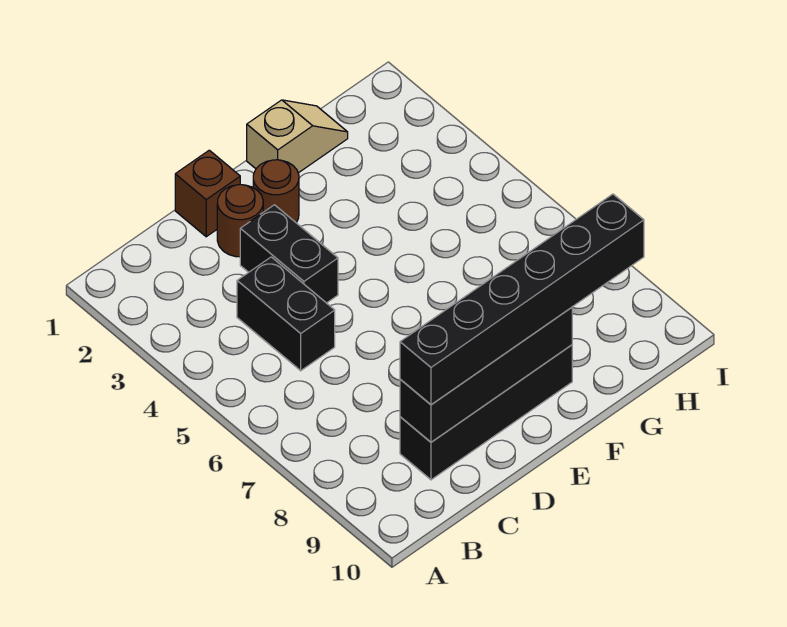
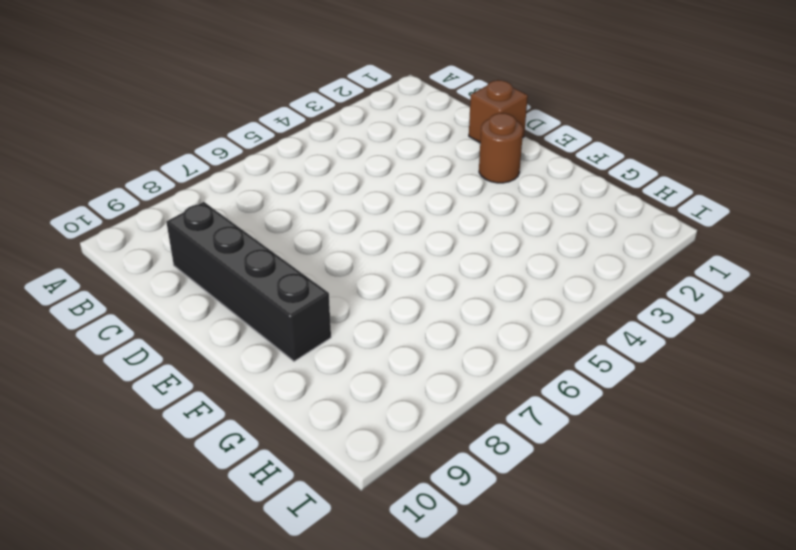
none -> black 1x2 brick [237,257,335,371]
none -> brown 1x1 round brick [217,185,263,257]

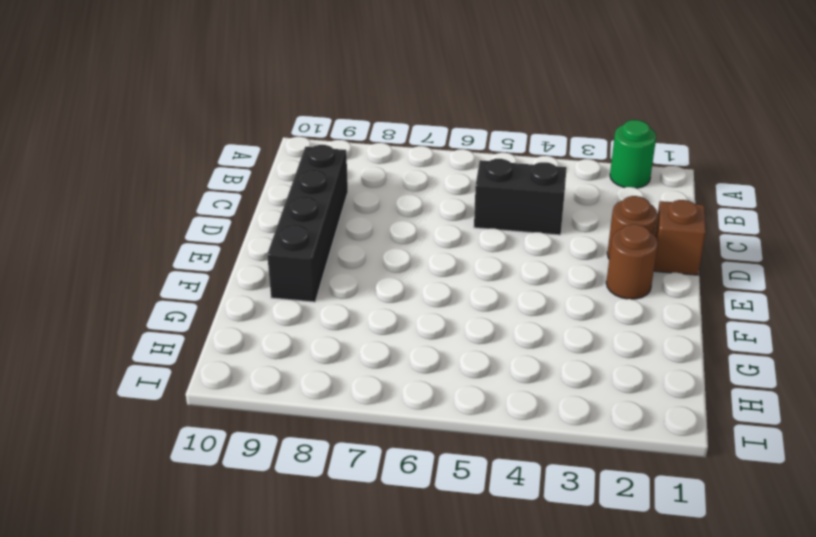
green 1x1 round brick [610,120,656,188] -> none
none -> black 1x2 brick [240,205,338,303]
none -> tan 1x2 slope [247,100,348,173]

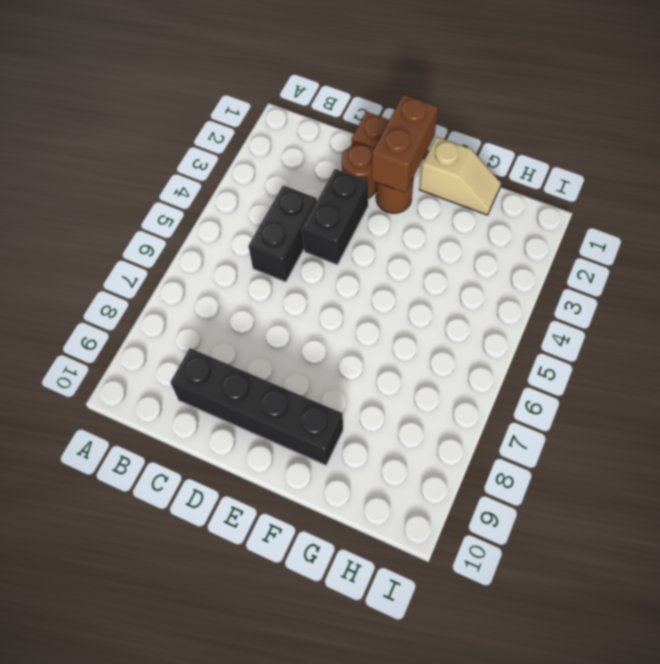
brown 1x2 brick [371,94,438,193] -> none
none -> black 1x4 brick [400,307,572,442]
none -> black 1x6 brick [400,194,644,405]

